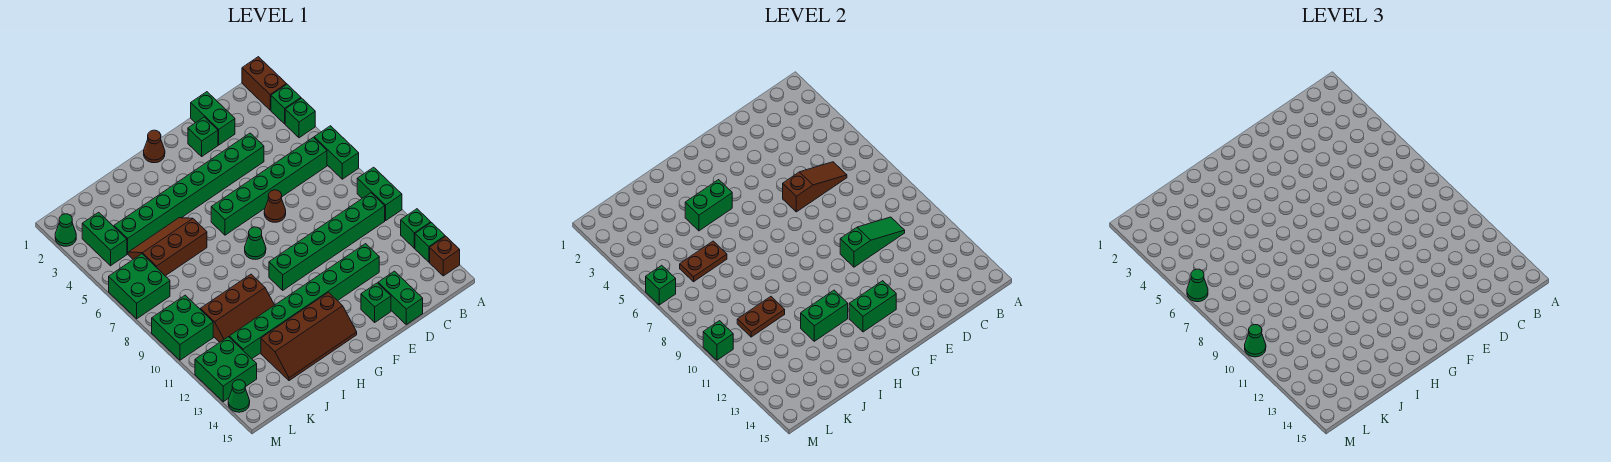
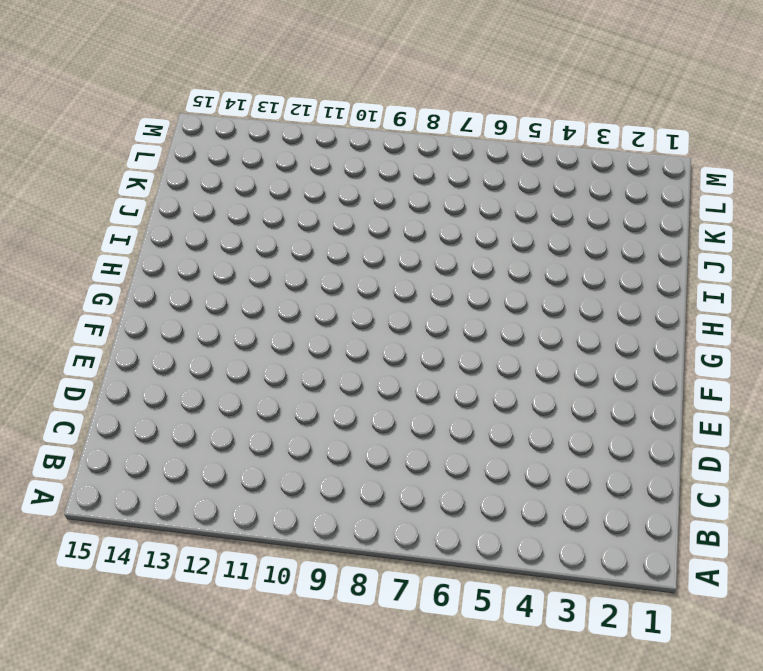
none -> brown 1x2 brick [242,57,287,110]
none -> green 1x1 brick [271,84,301,124]
none -> green 1x1 brick [285,98,315,138]
none -> green 1x2 brick [314,126,359,179]

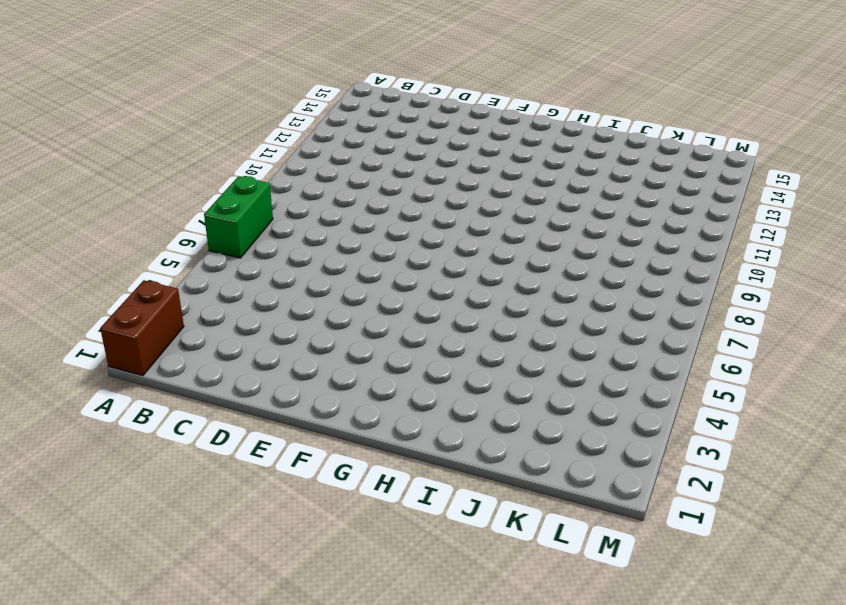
none -> green 1x1 brick [271,84,301,124]
none -> green 1x1 brick [285,98,315,138]
none -> green 1x2 brick [357,167,402,221]
none -> green 1x1 brick [401,209,431,248]

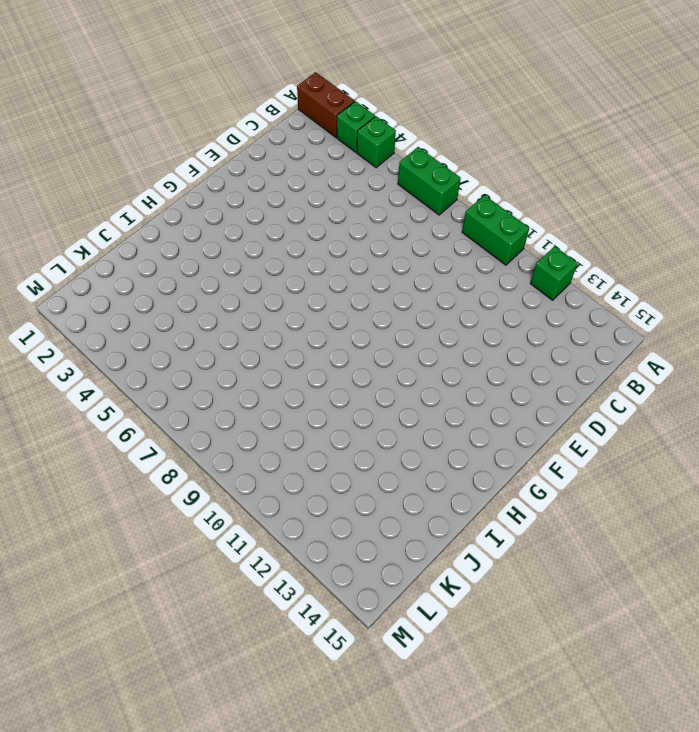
none -> green 1x1 brick [415,223,445,262]
none -> brown 1x1 brick [430,236,460,276]
none -> green 1x6 brick [211,137,327,235]
none -> green 1x6 brick [269,193,385,290]

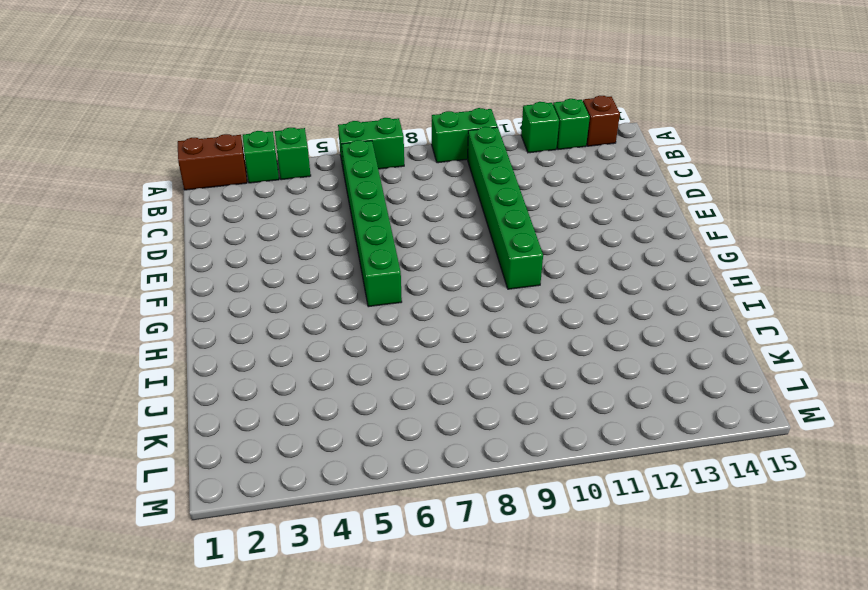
none -> green 1x2 brick [191,92,235,145]
none -> green 1x8 brick [114,133,264,254]
none -> green 1x8 brick [229,244,379,359]
none -> green 1x2 brick [378,271,423,325]

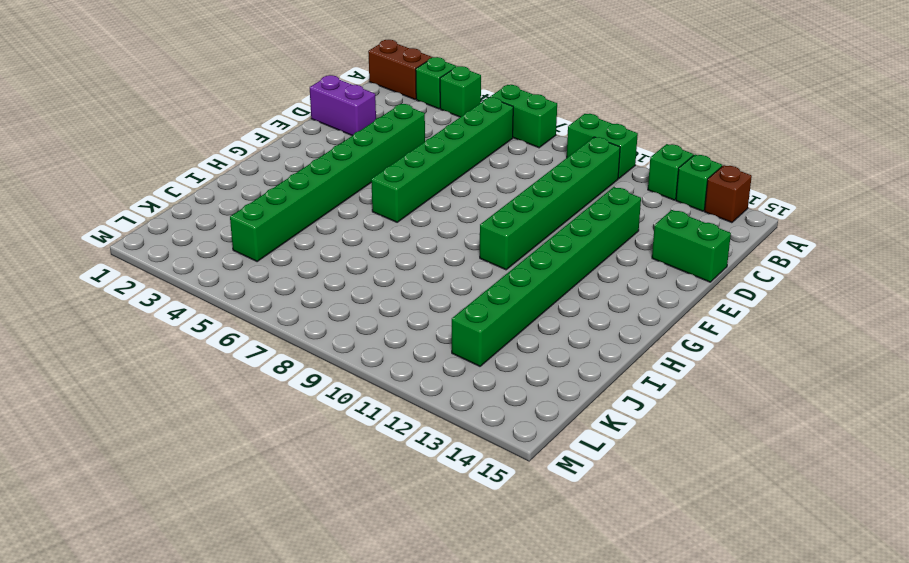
purple 1x2 brick [310,75,376,136] -> green 1x2 brick [191,92,235,145]
none -> green 1x1 brick [188,117,218,156]
none -> brown 1x1 cone [264,190,286,222]
none -> green 1x1 brick [361,283,391,322]
none -> brown 1x1 cone [144,130,165,163]

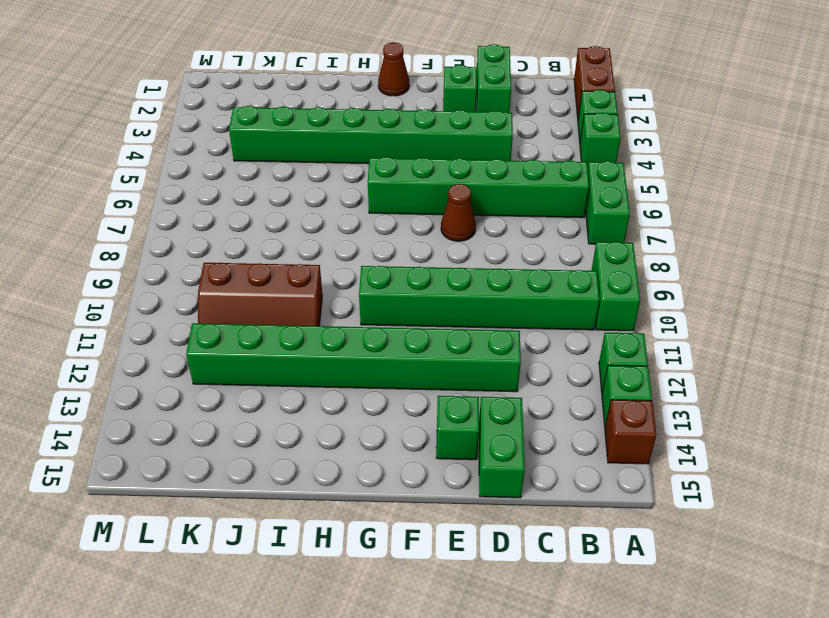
none -> green 1x1 cone [245,227,266,259]
none -> brown 2x4 slope [261,292,357,381]
none -> brown 2x3 slope [128,218,207,276]
none -> green 1x2 brick [82,212,127,266]

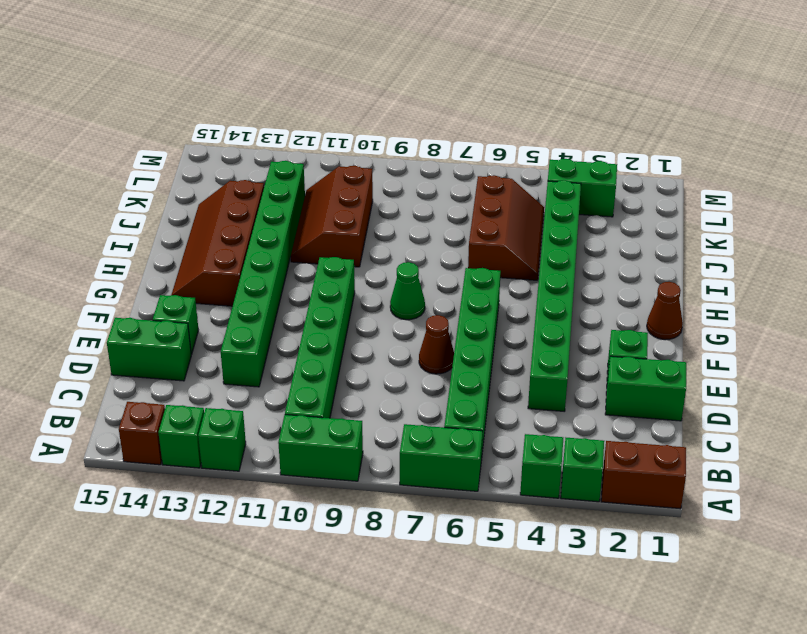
none -> green 2x2 brick [109,254,170,319]
none -> green 2x2 brick [152,295,213,360]
none -> green 2x2 brick [195,337,257,402]
none -> green 1x1 cone [55,214,76,246]

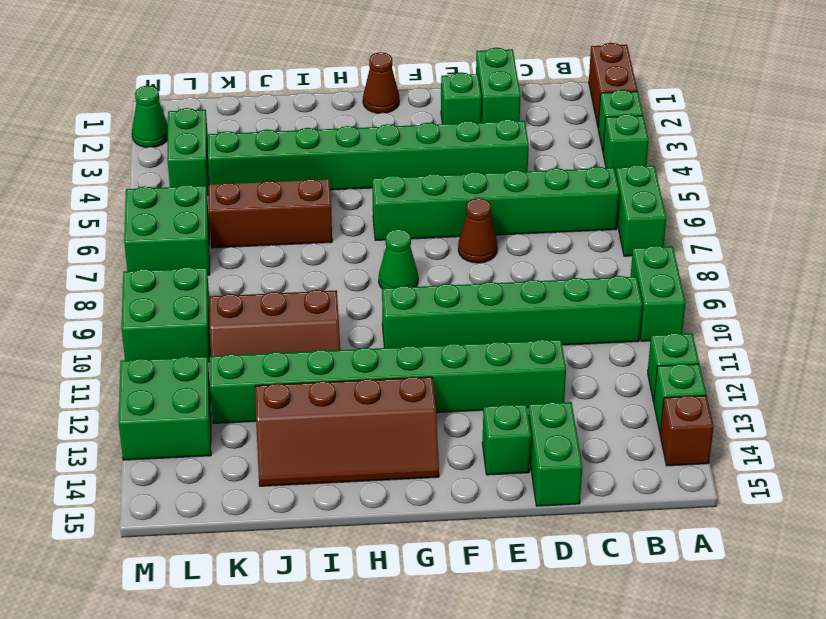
none -> green 1x1 cone [228,380,250,412]
none -> brown 1x3 slope [783,162,847,212]
none -> green 1x3 slope [840,217,905,267]
none -> green 1x2 brick [849,281,896,332]

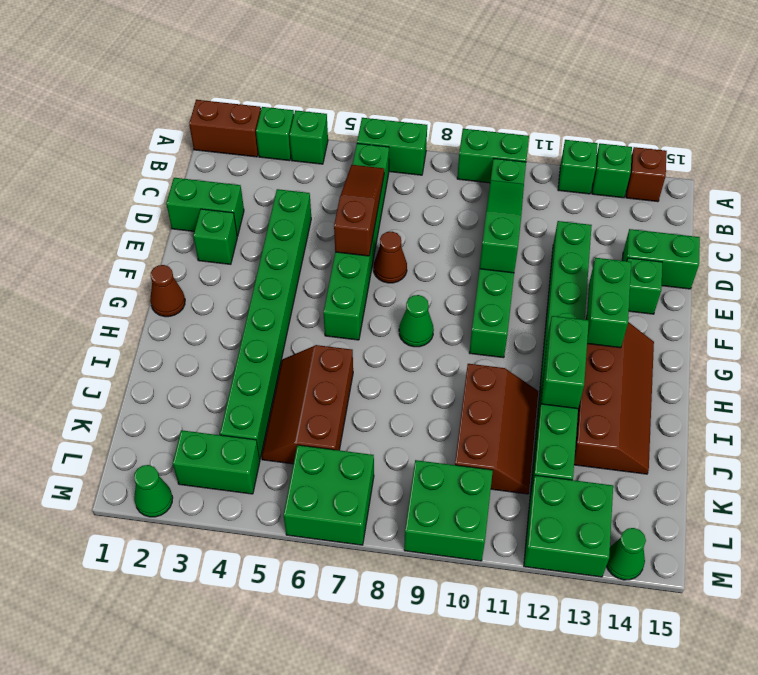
none -> green 1x2 brick [685,180,732,231]
none -> brown 1x2 plate [680,241,727,282]
none -> brown 1x2 plate [737,297,785,337]
none -> green 1x1 brick [646,265,676,305]

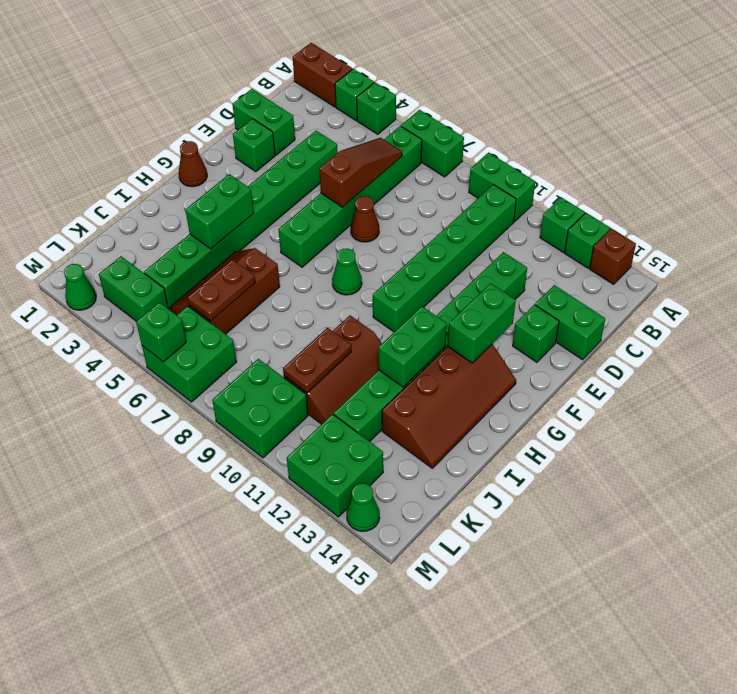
none -> green 1x3 slope [840,217,905,267]
none -> green 1x1 brick [703,321,733,360]
none -> green 1x1 cone [1187,269,1208,302]
none -> green 1x1 cone [1245,325,1266,357]

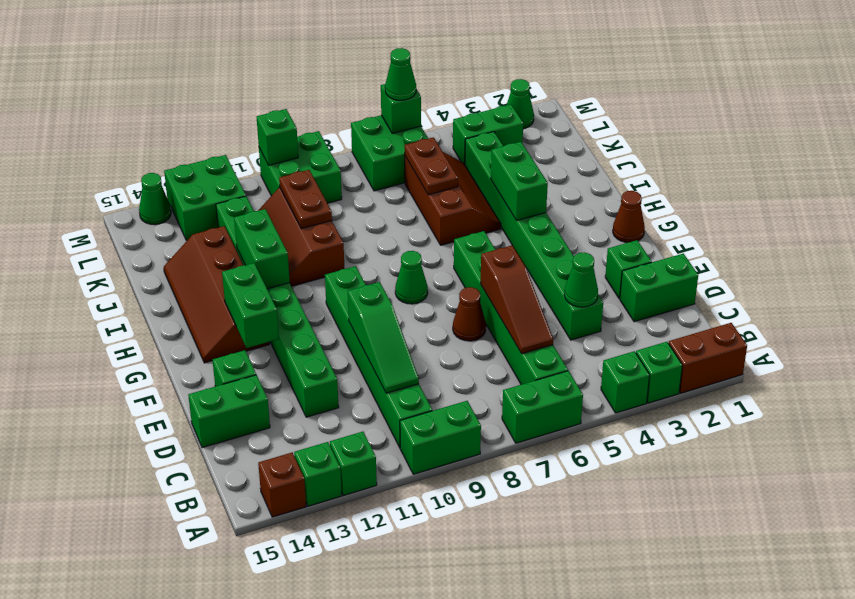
green 1x1 cone [564,252,598,307] -> green 1x1 cone moved to [1245,325,1266,357]

